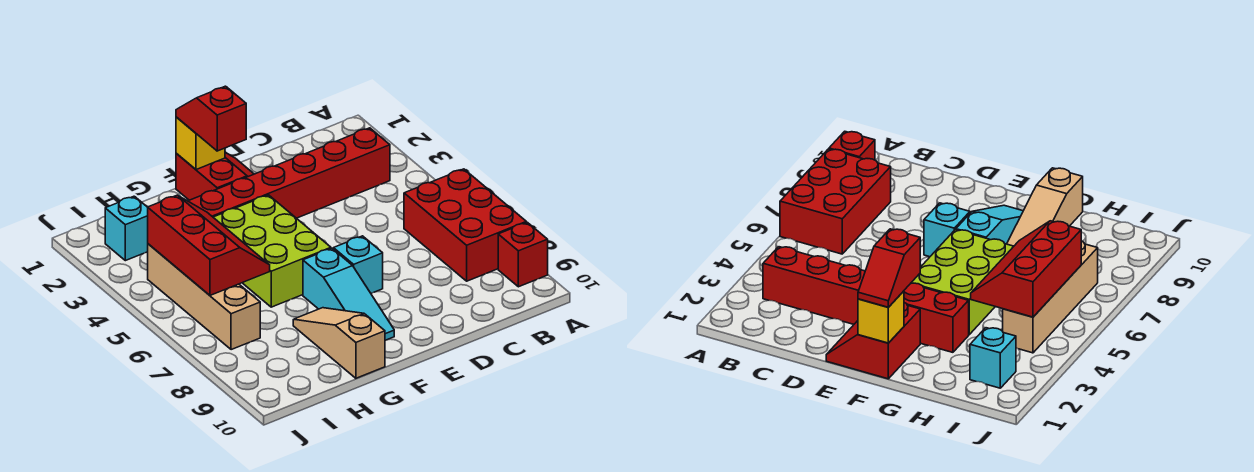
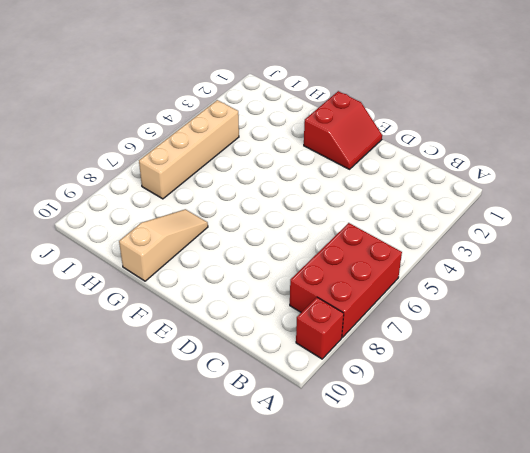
none -> red 1x6 brick [188,128,390,218]
none -> cyan 1x1 brick [333,236,383,293]
none -> lime 2x3 brick [213,195,331,307]

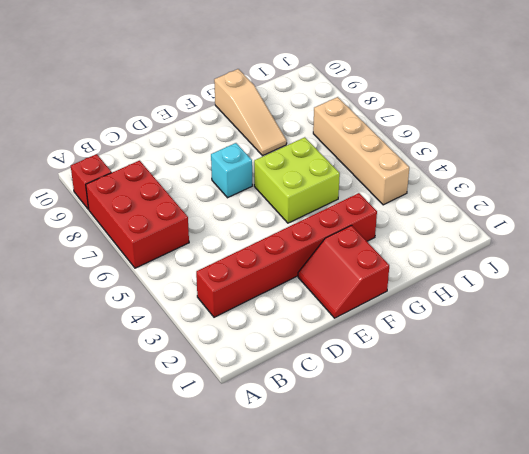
lime 2x2 brick [254,137,340,223] -> lime 2x3 brick [213,195,331,307]
none -> cyan 1x3 slope [303,248,394,340]
none -> cyan 1x1 brick [105,196,148,261]
none -> yellow 1x1 brick [176,117,225,170]

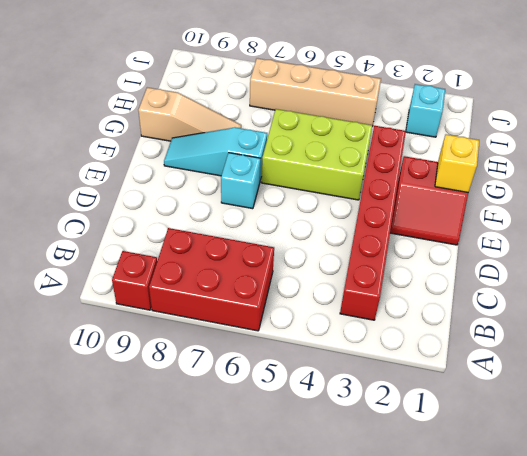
none -> red 2x3 slope [148,195,270,295]
none -> red 1x2 slope [176,86,246,151]

